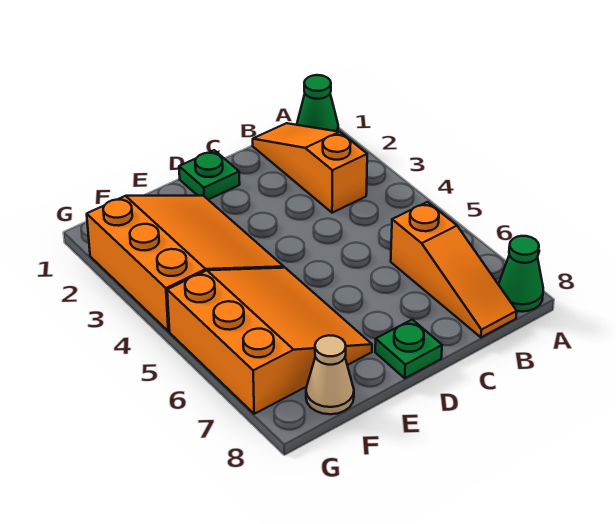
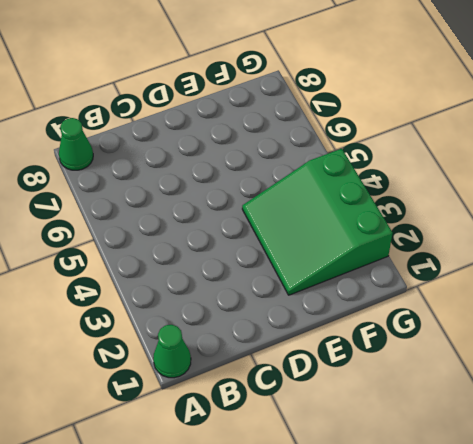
green 3x3 slope [242,149,393,295] -> orange 3x3 slope [87,196,284,331]
none -> orange 1x3 slope [253,123,367,213]
none -> orange 1x3 slope [391,202,517,337]

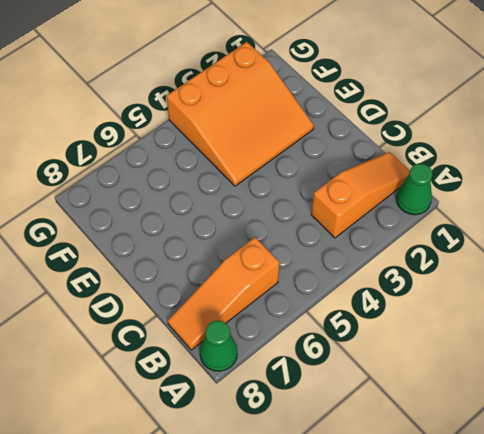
none -> green 1x1 plate [179,150,240,200]
none -> green 1x1 plate [375,320,442,378]

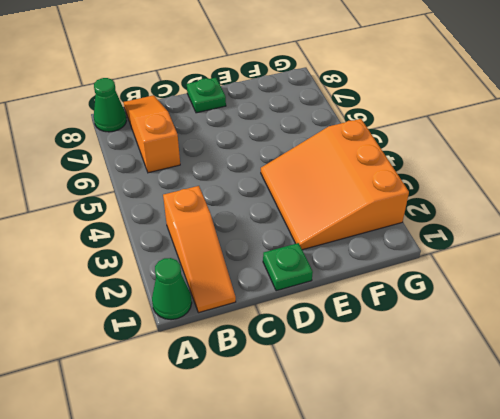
none -> orange 3x3 slope [167,268,372,414]
none -> tan 1x1 cone [306,335,354,414]

